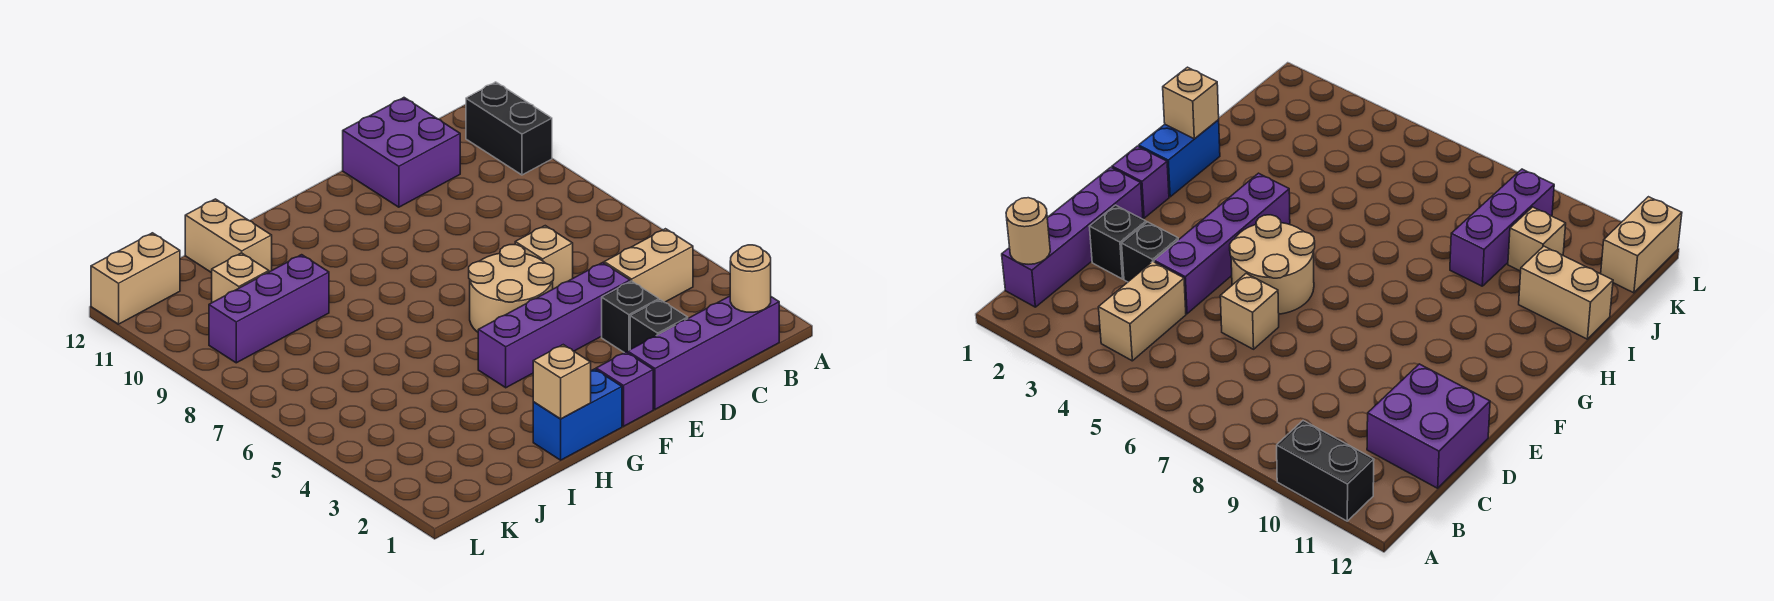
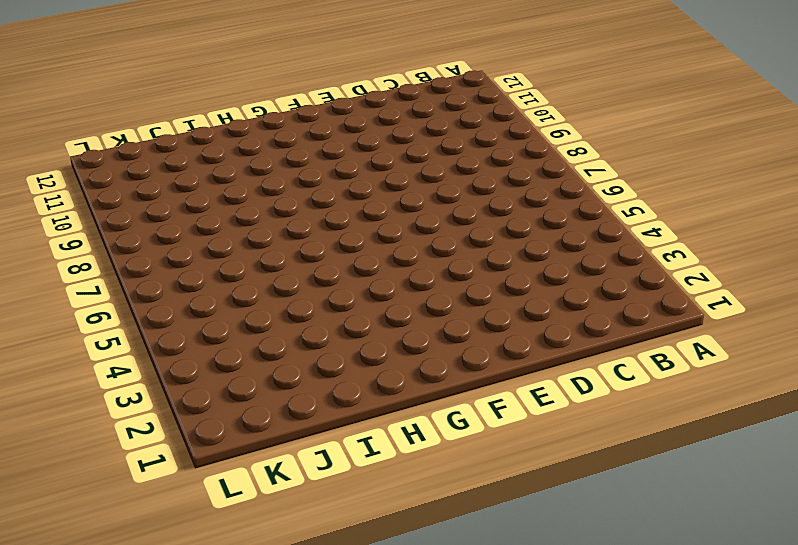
none -> black 1x2 brick [466,82,552,175]
none -> purple 1x4 brick [628,296,779,409]
none -> tan 1x2 brick [604,229,693,302]

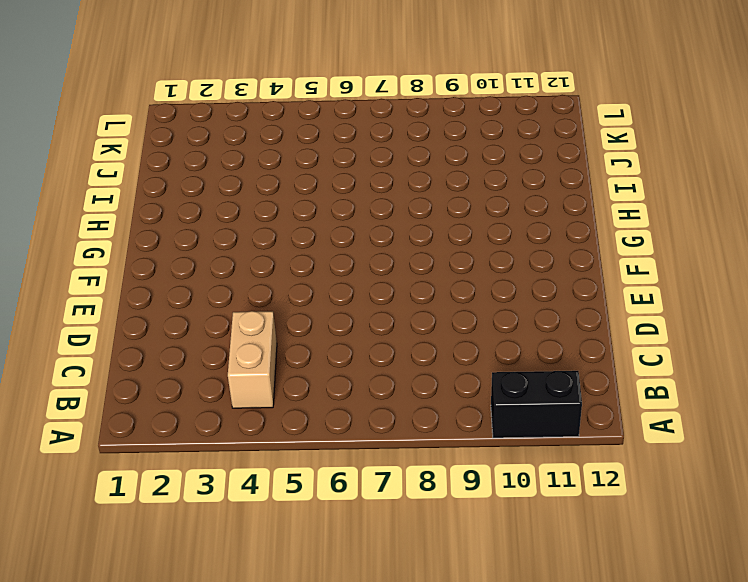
none -> purple 1x4 brick [628,296,779,409]
none -> purple 2x2 brick [343,98,460,207]
none -> black 1x1 brick [630,300,688,349]

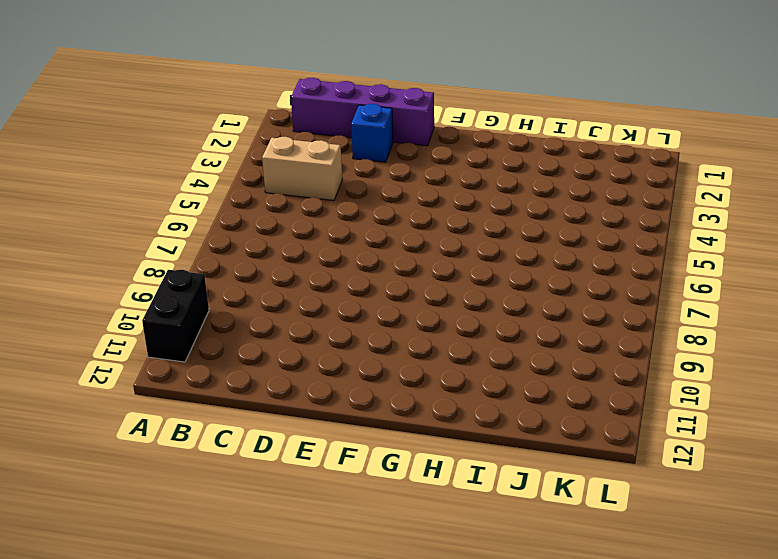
blue 1x1 brick [351,104,393,162] -> black 1x1 brick [630,300,688,349]
none -> purple 2x2 brick [343,98,460,207]
none -> black 1x1 brick [602,281,659,353]
none -> purple 1x4 brick [478,263,630,388]

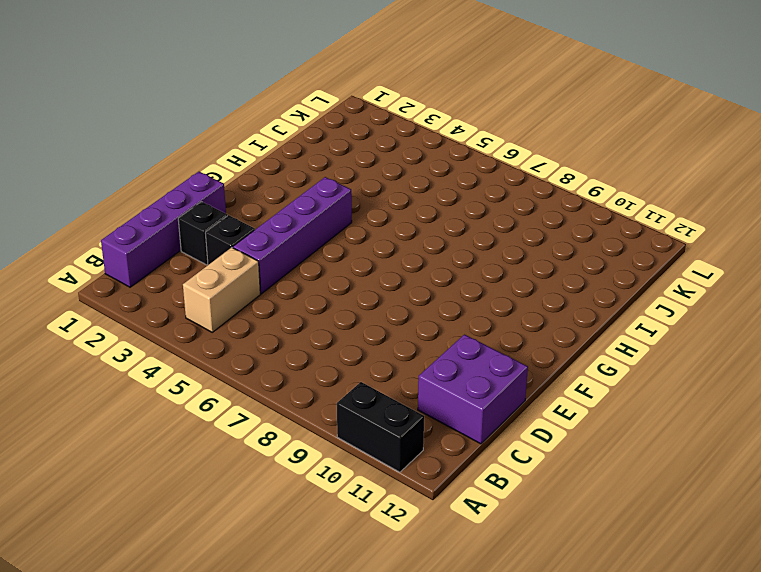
none -> tan 1x1 brick [515,226,573,289]
none -> tan 2x2 round brick [469,245,554,332]
none -> purple 1x1 brick [596,352,653,426]

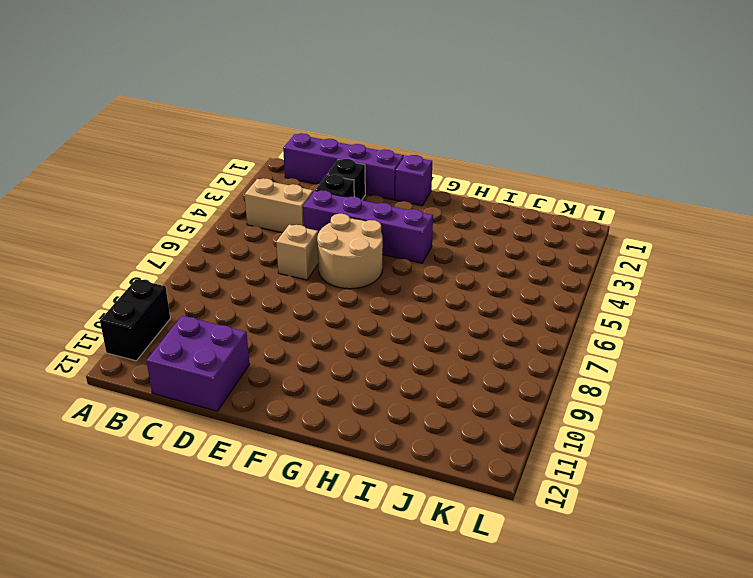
none -> blue 1x2 brick [533,369,622,460]
none -> purple 1x3 brick [209,255,329,363]
none -> tan 1x2 brick [185,199,272,273]

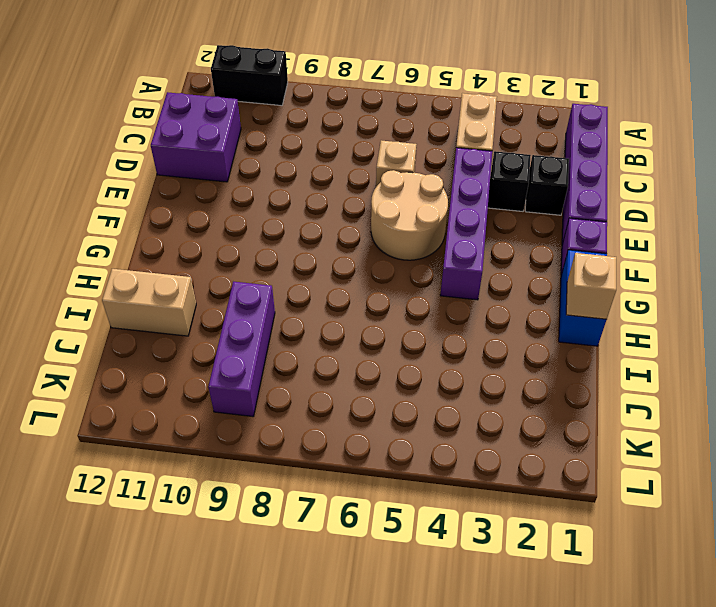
none -> tan 1x1 brick [212,253,269,303]
none -> tan 1x2 brick [91,233,180,324]
none -> tan 1x1 round brick [730,245,771,312]

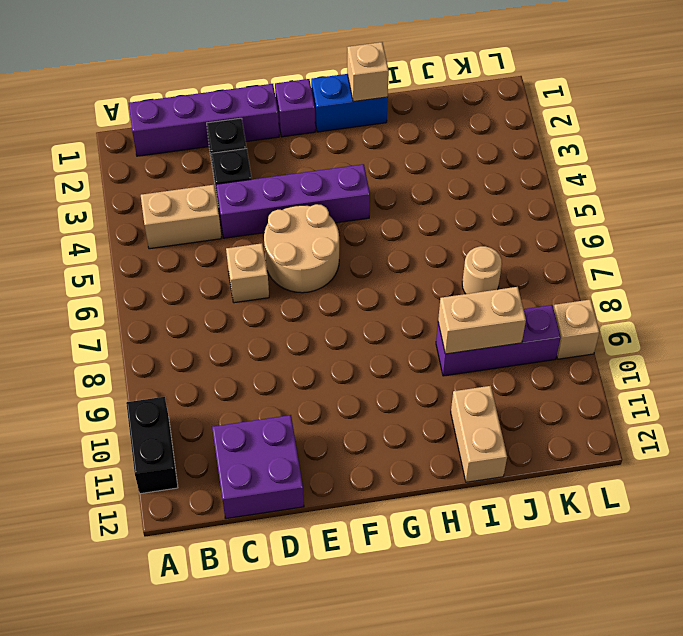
tan 1x2 brick [438,287,526,354] -> tan 1x2 brick moved to [91,233,180,324]
tan 1x1 round brick [462,246,502,294] -> tan 1x1 round brick moved to [730,245,771,312]
tan 1x1 brick [554,299,600,359] -> tan 1x1 brick moved to [212,253,269,303]

